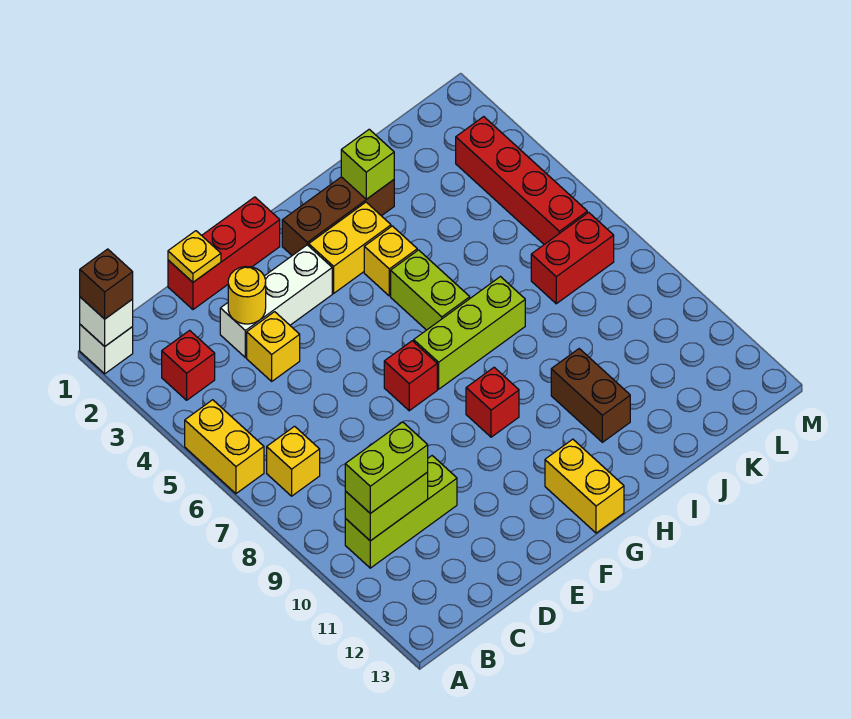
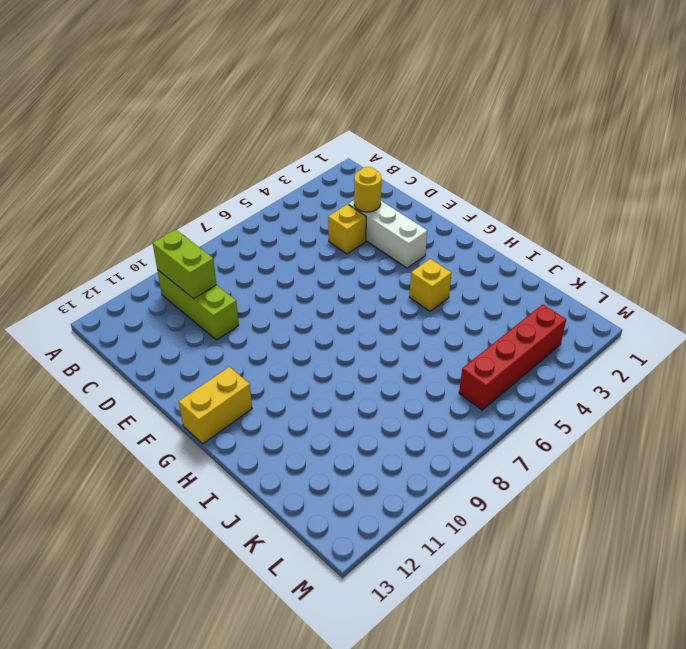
none -> white 1x1 brick [80,325,133,374]
none -> yellow 1x2 brick [185,400,264,493]
none -> red 1x1 brick [162,330,215,400]

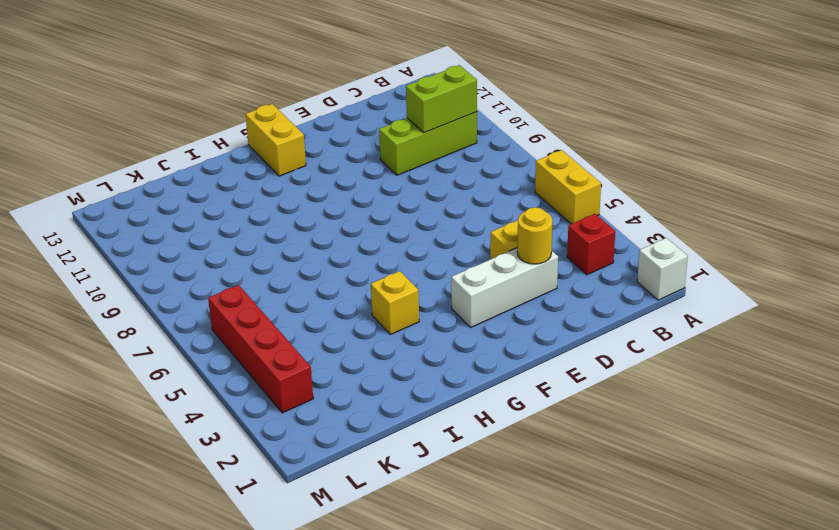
none -> yellow 1x1 brick [267,426,320,496]
none -> red 1x3 brick [168,197,280,309]
none -> red 1x1 brick [384,341,437,411]

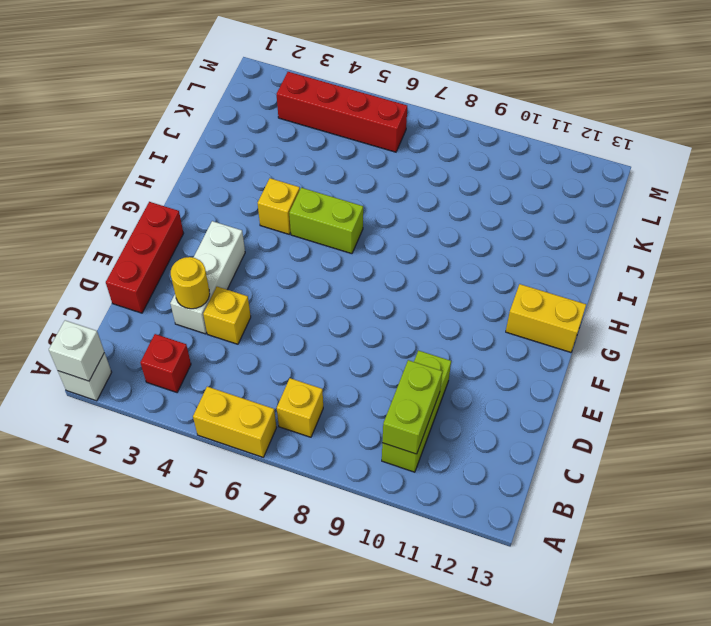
none -> red 1x1 brick [384,341,437,411]
none -> brown 1x3 brick [282,177,394,255]
none -> yellow 1x2 brick [309,202,391,293]

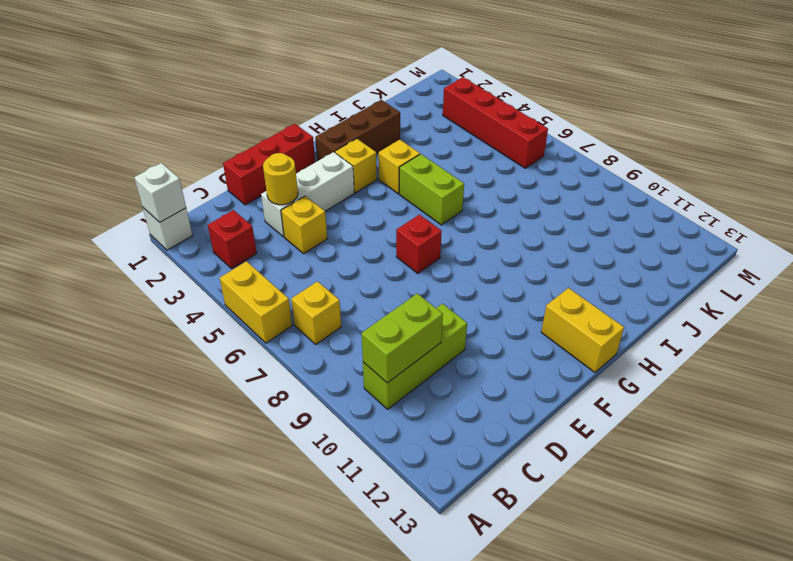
yellow 1x1 brick [335,139,377,193] -> yellow 1x2 brick [309,202,391,293]
none -> lime 1x3 brick [414,277,525,389]
none -> red 1x1 brick [466,367,519,437]
none -> brown 1x2 brick [551,349,630,442]

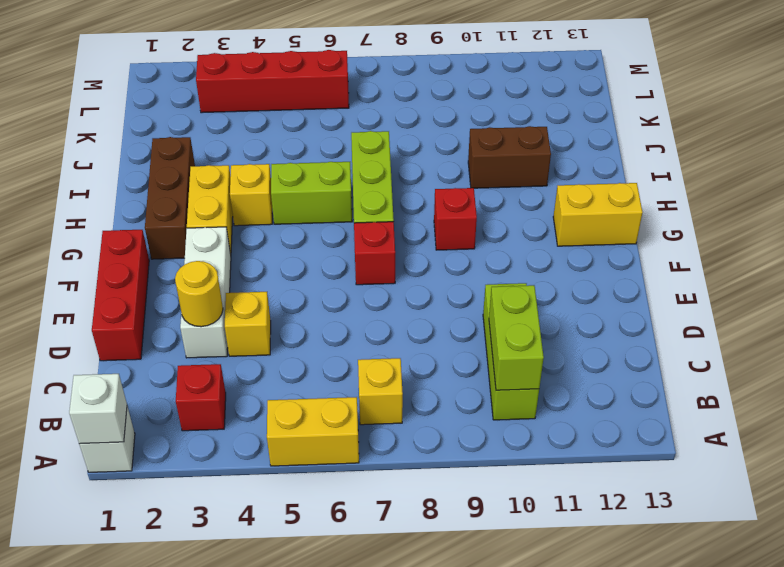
none -> red 1x2 brick [531,212,614,304]
none -> yellow 1x1 plate [168,231,221,282]
none -> lime 1x1 brick [341,129,394,199]

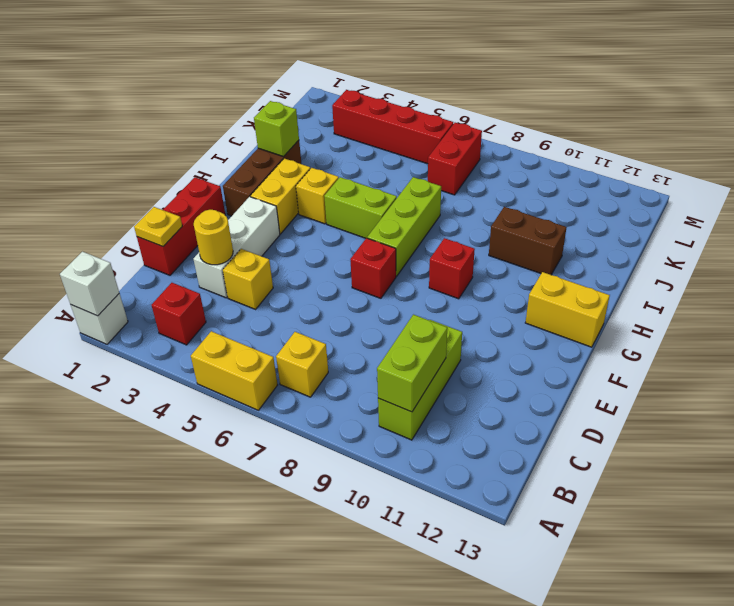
none -> brown 1x1 brick [80,249,133,319]
none -> lime 1x2 brick [345,422,428,513]

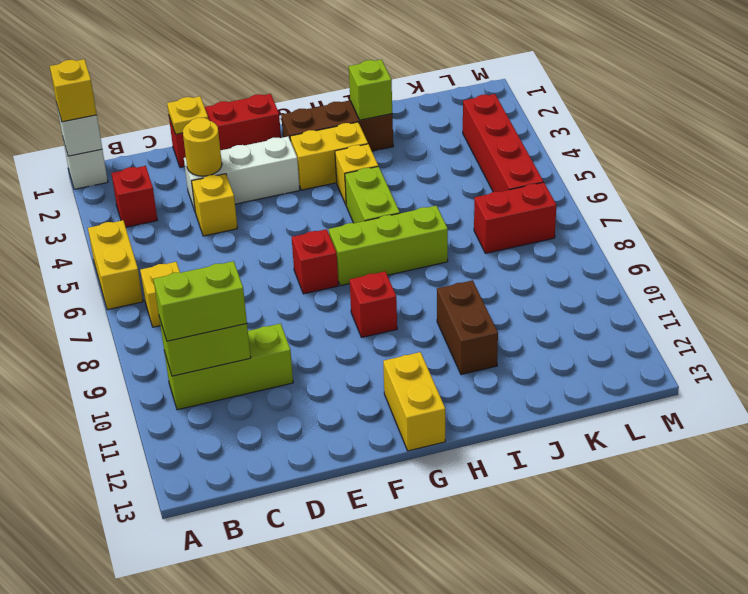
yellow 1x1 brick [50,59,97,122] -> brown 1x1 brick [80,249,133,319]

